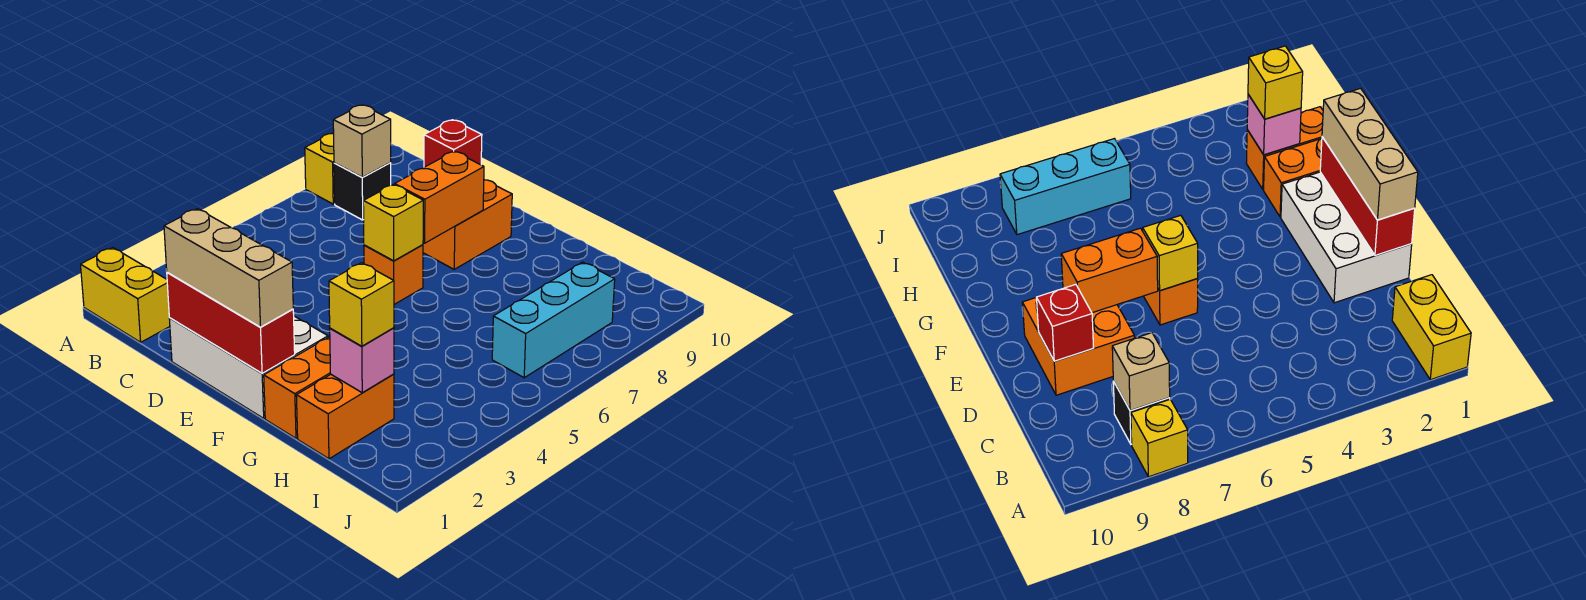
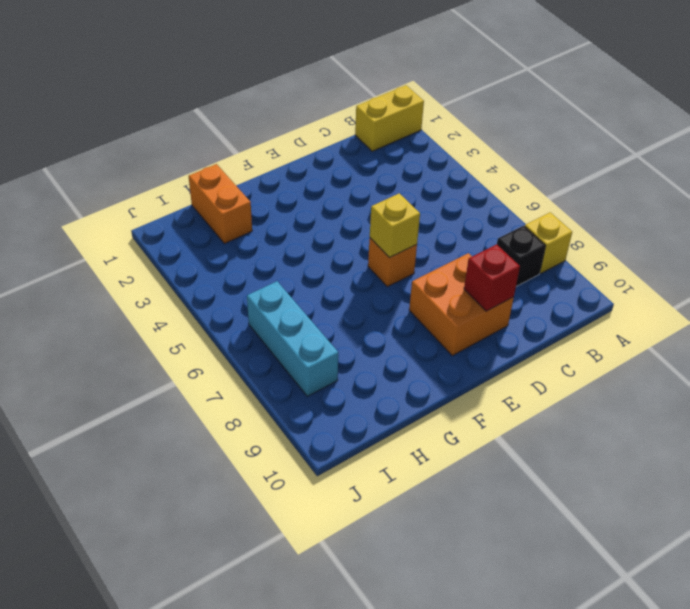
none -> white 2x3 brick [169,316,328,418]
none -> orange 1x2 brick [264,337,331,438]
none -> tan 1x1 brick [333,105,391,177]

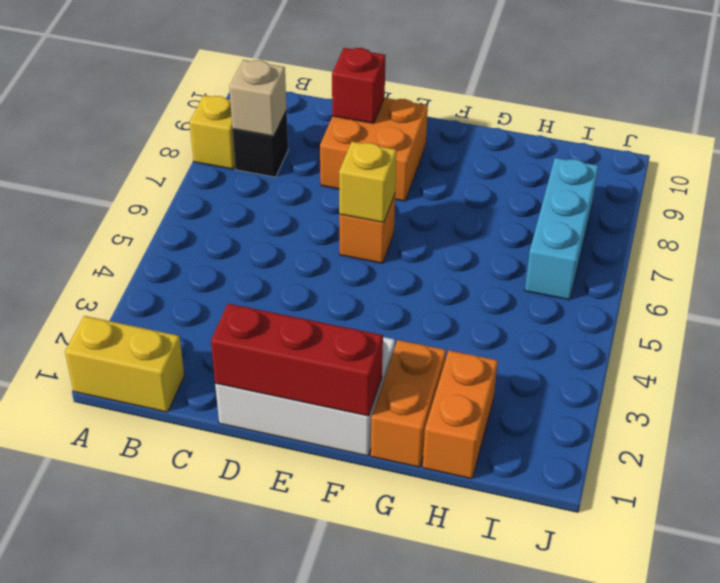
none -> orange 1x2 brick [395,151,484,243]
none -> pink 1x1 brick [330,328,394,393]
none -> tan 1x3 brick [164,209,293,327]

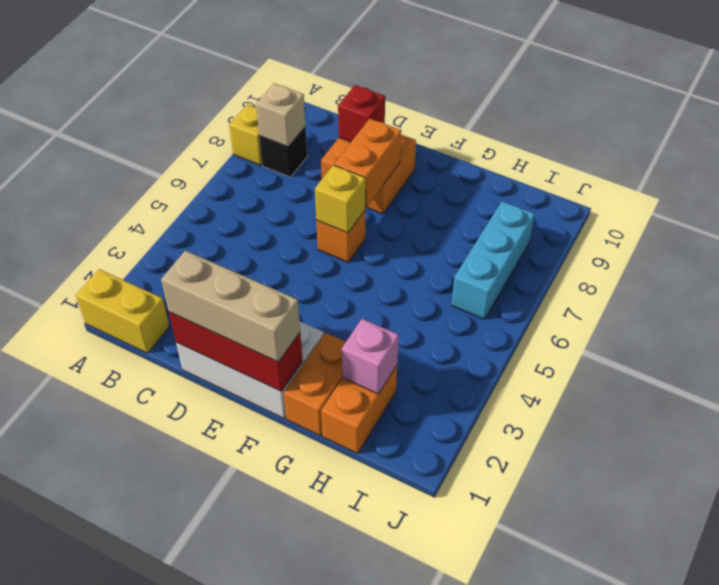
none -> yellow 1x1 brick [329,263,394,346]

